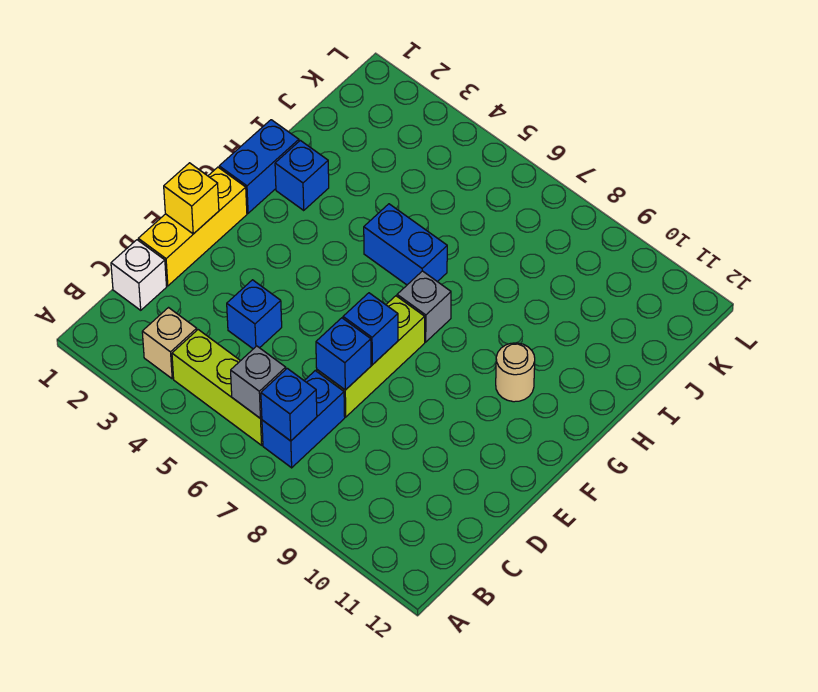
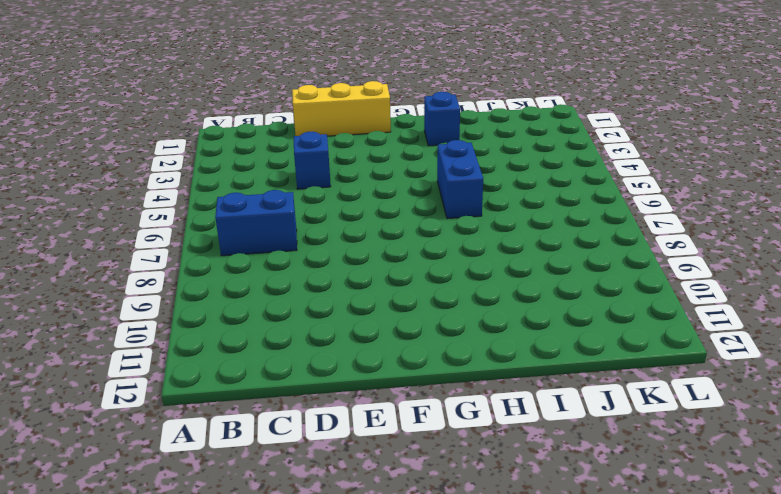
none -> tan 1x1 brick [142,308,197,379]
none -> lime 1x3 brick [172,330,263,445]
none -> white 1x1 brick [111,240,167,310]

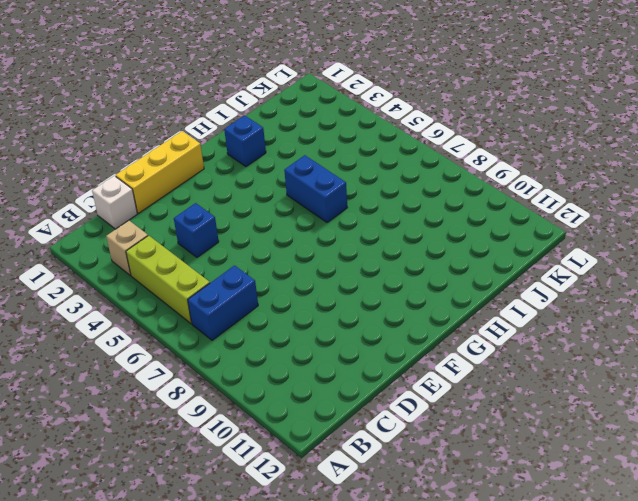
none -> lime 1x3 brick [317,296,425,417]
none -> blue 1x2 brick [219,120,299,213]
none -> grey 1x1 brick [397,271,451,342]

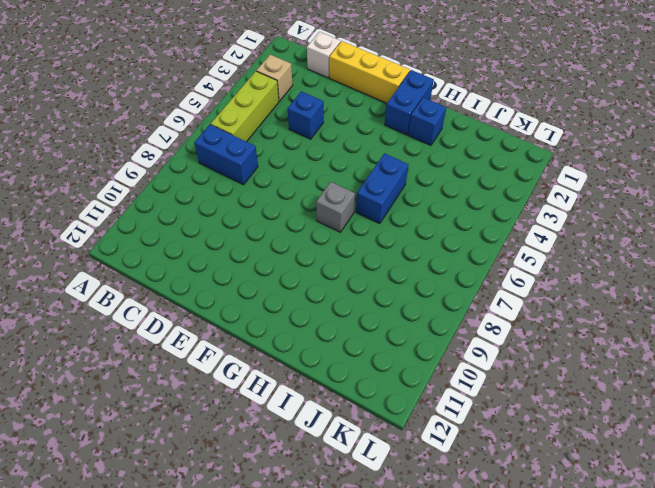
blue 1x2 brick [385,70,434,135] -> blue 1x2 brick turned to [219,120,299,213]
none -> lime 1x3 brick [317,296,425,417]
none -> tan 1x1 round brick [496,343,535,402]
none -> grey 1x1 brick [231,346,286,419]

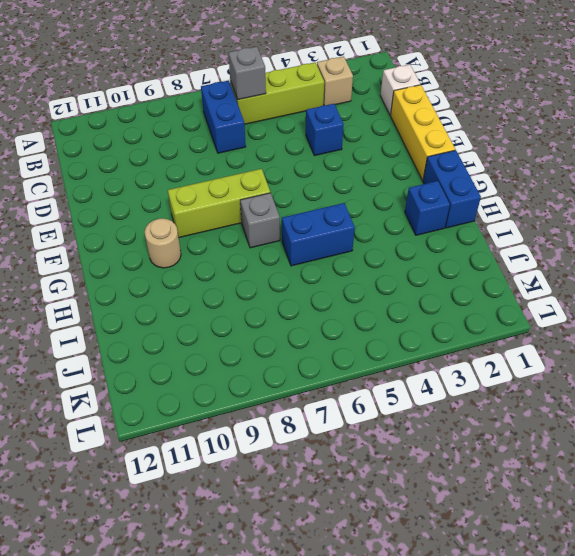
lime 1x3 brick [168,169,270,238] -> lime 1x3 brick turned to [317,296,425,417]
none -> blue 1x1 brick [261,368,317,441]
none -> blue 1x1 brick [316,318,371,390]
none -> yellow 1x1 brick [164,163,219,234]

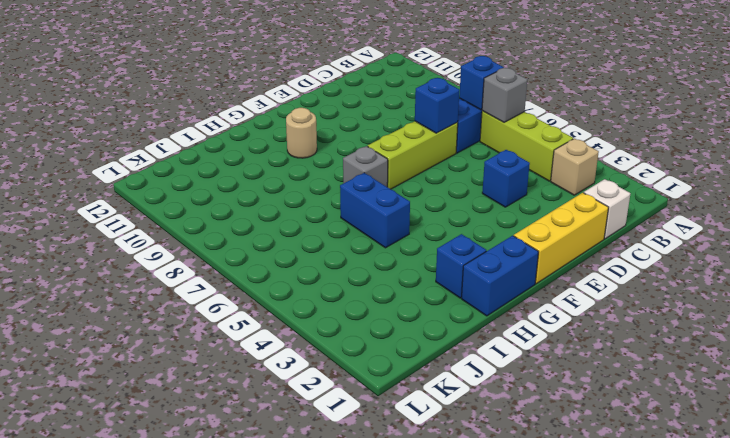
none -> yellow 1x1 brick [164,163,219,234]
none -> blue 1x1 brick [343,293,398,365]

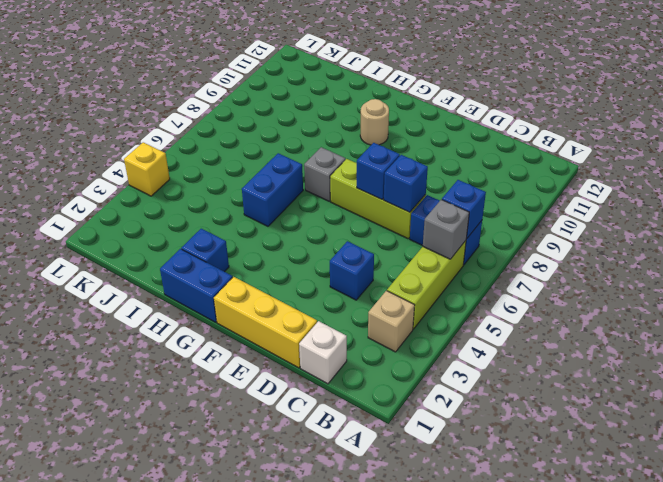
yellow 1x1 brick [124,142,170,196] -> yellow 1x1 brick moved to [164,163,219,234]

